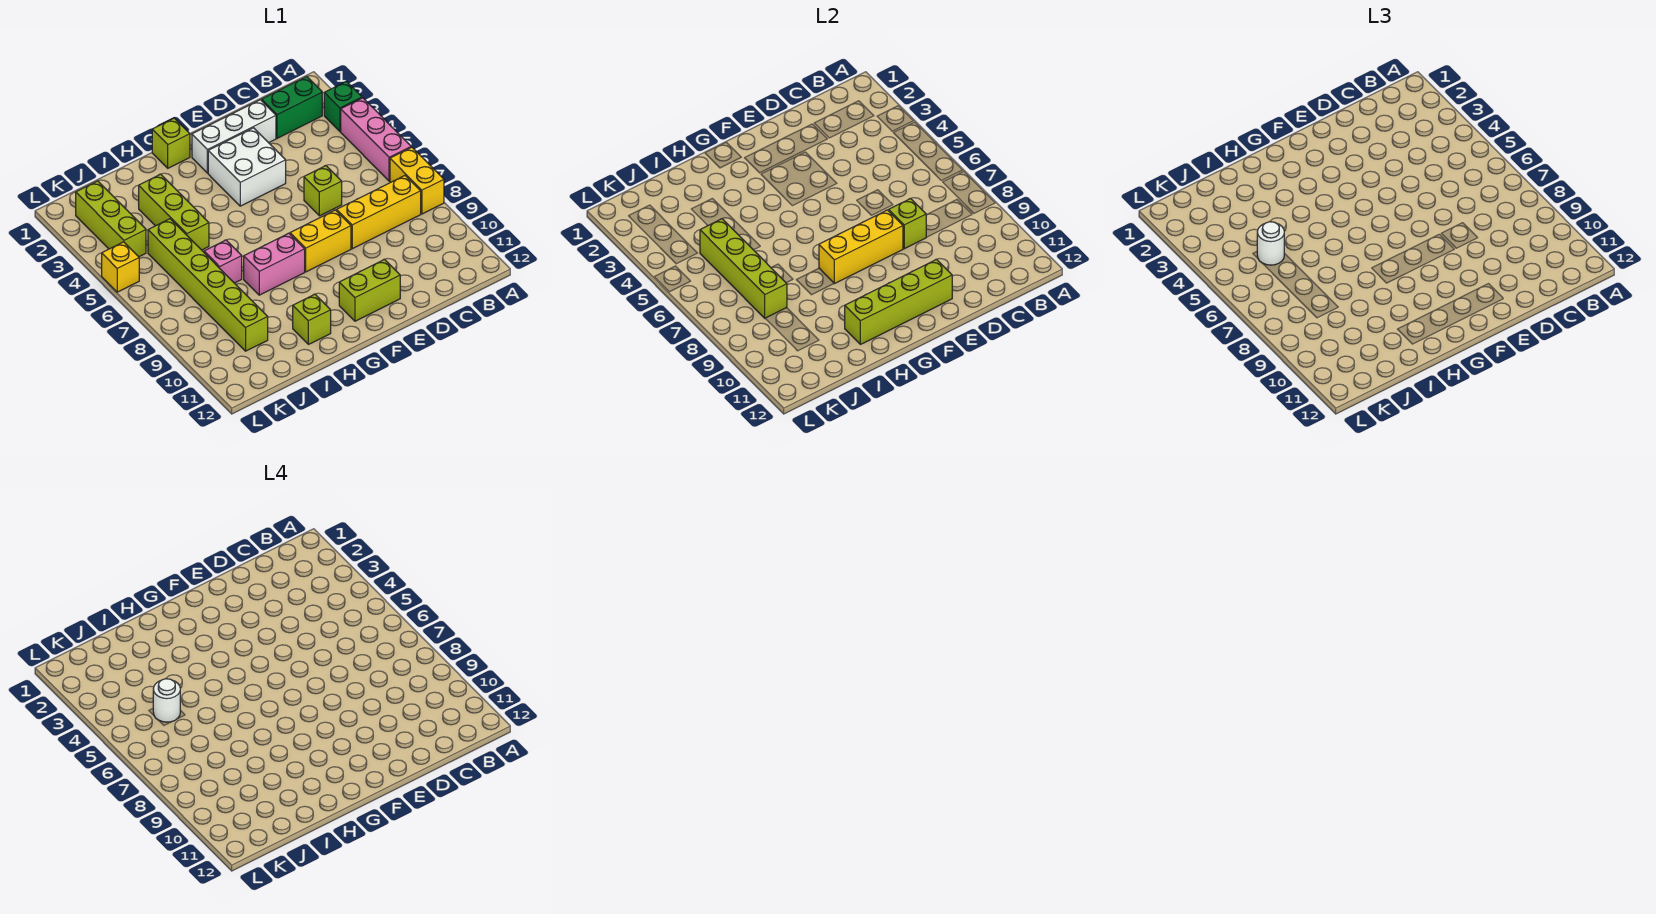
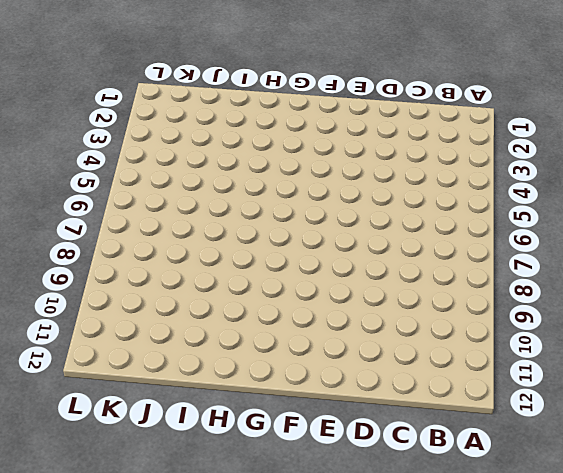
none -> green 1x1 brick [324,81,362,132]
none -> pink 1x3 brick [341,98,411,181]
none -> yellow 1x2 brick [390,147,444,214]

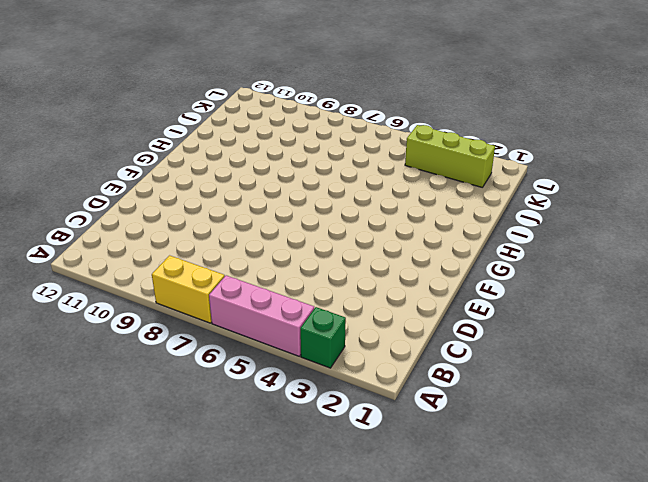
none -> green 1x2 brick [262,77,322,138]
none -> yellow 1x3 brick [337,176,421,249]
none -> white 1x3 brick [192,100,276,173]

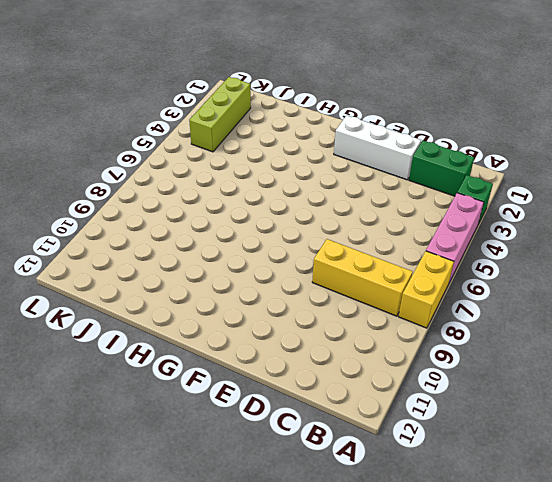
none -> lime 1x1 brick [304,166,342,216]
none -> white 2x2 brick [208,128,286,206]
none -> yellow 1x2 brick [290,210,351,272]

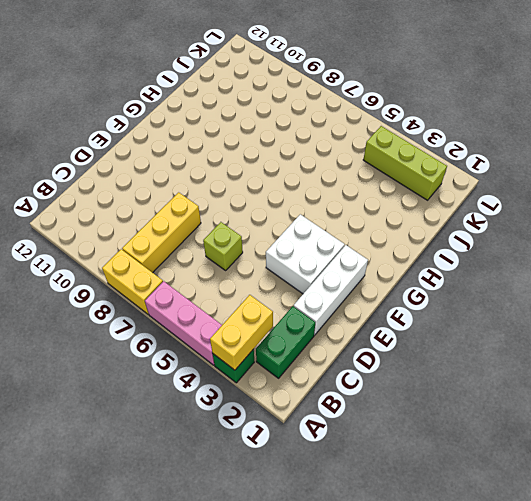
yellow 1x2 brick [210,295,273,370] -> yellow 1x2 brick moved to [290,210,351,272]
none -> lime 1x2 brick [339,259,400,321]
none -> lime 1x1 brick [152,118,190,168]
none -> pink 1x2 brick [244,233,305,295]

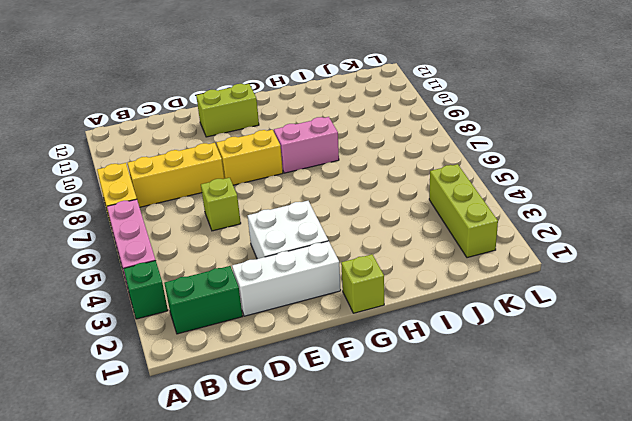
none -> lime 1x1 brick [293,294,331,344]
none -> lime 1x3 brick [139,174,209,250]
none -> pink 1x1 brick [204,240,242,283]

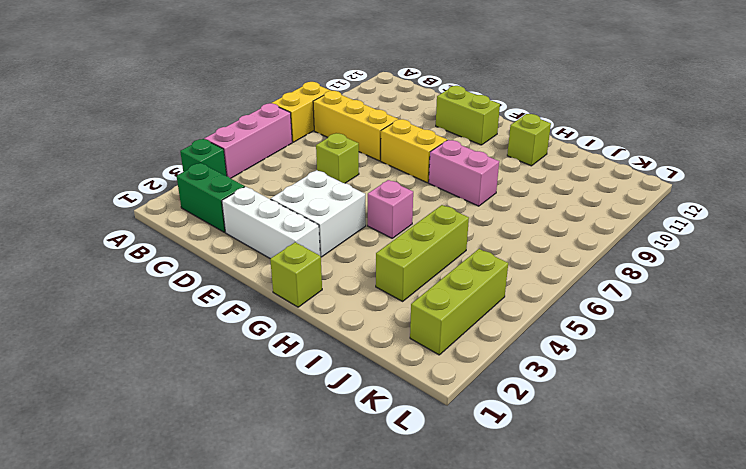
pink 1x1 brick [368,180,413,238] -> pink 1x1 brick moved to [204,240,242,283]
none -> lime 1x6 brick [148,219,268,351]
none -> yellow 1x1 brick [102,242,139,292]
none -> lime 1x1 brick [889,199,926,249]

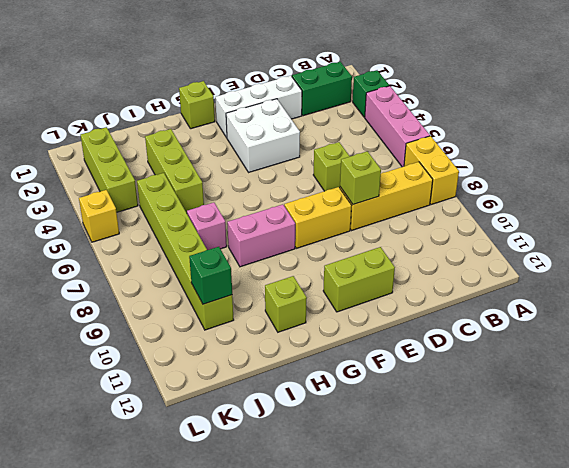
green 1x1 brick [189,247,232,304] -> none
none -> yellow 1x3 brick [819,210,903,284]
none -> lime 1x4 brick [845,259,952,344]
none -> lime 1x4 brick [700,219,787,318]

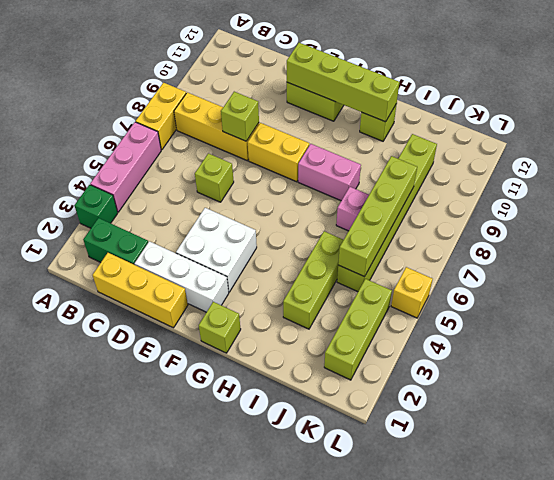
yellow 1x3 brick [93,253,188,328] -> yellow 1x3 brick moved to [819,210,903,284]
none -> white 1x1 round brick [1257,222,1284,265]
none -> white 1x1 round brick [153,679,180,722]

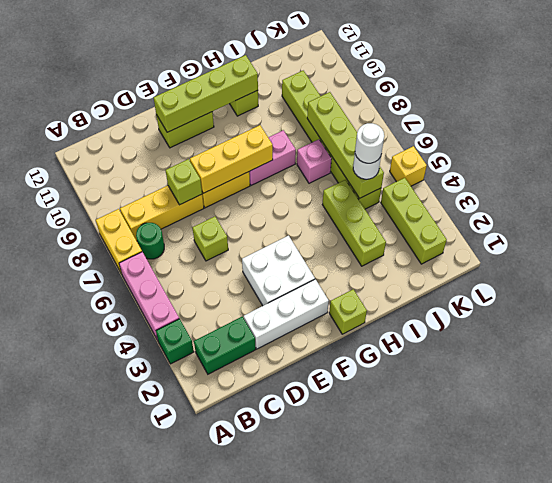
green 1x1 round brick [136,223,164,259] -> none

